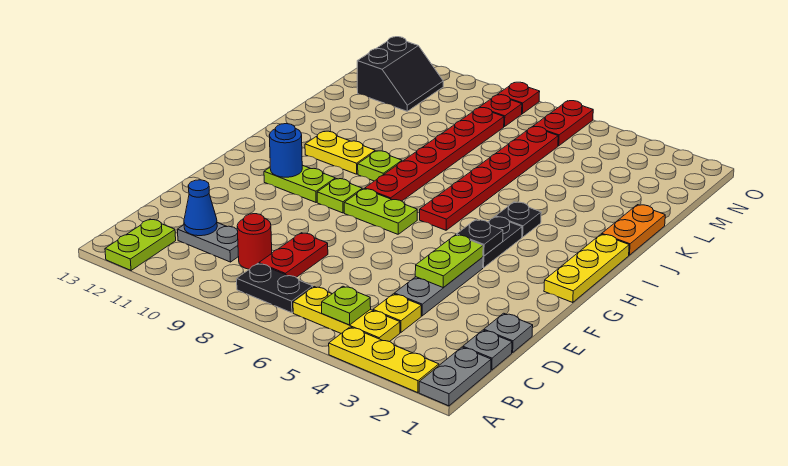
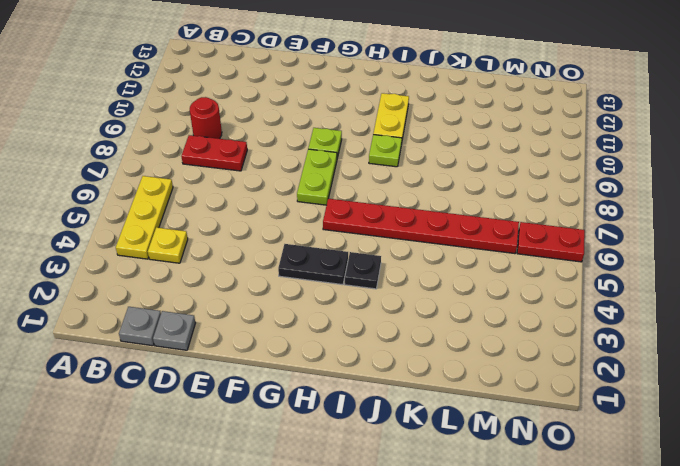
none -> grey 1x2 plate [419,347,491,406]
none -> yellow 1x3 plate [329,327,439,393]
none -> lime 1x2 plate [105,219,176,270]
none -> black 1x2 plate [237,264,313,313]

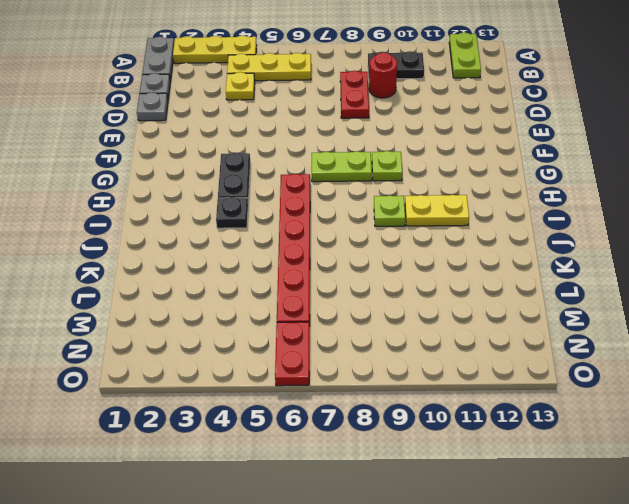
black 1x2 plate [368,51,424,79] -> black 1x2 plate moved to [237,264,313,313]
none -> grey 1x2 plate [177,223,239,262]
none -> grey 1x3 plate [394,257,483,316]
none -> yellow 1x3 plate [544,234,629,302]
none -> lime 1x2 plate [264,165,335,202]

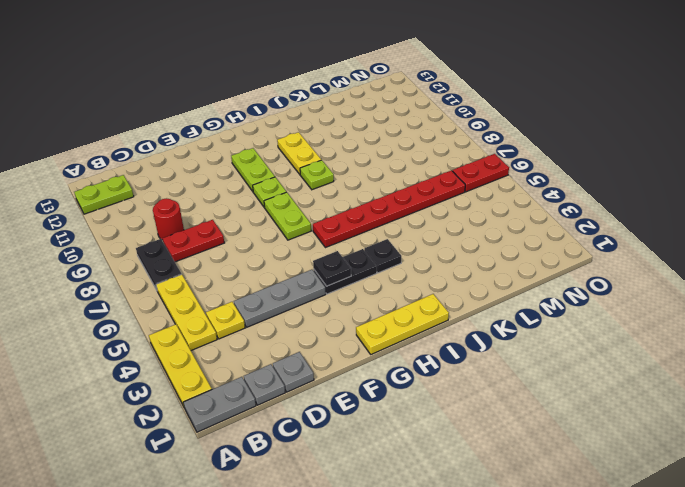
none -> grey 1x2 plate [177,223,239,262]
none -> red 1x6 plate [365,108,504,201]
none -> orange 1x2 plate [602,205,665,255]
none -> black 2x2 slope [357,37,443,111]

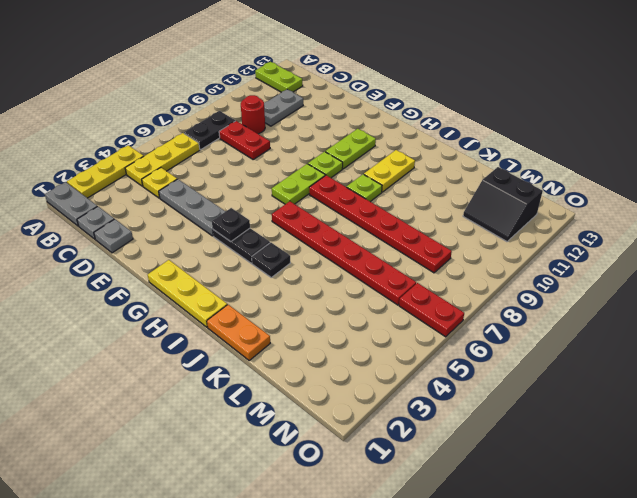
none -> red 1x1 plate [480,95,522,127]
none -> red 1x1 plate [498,82,540,114]
none -> lime 1x1 plate [322,286,371,325]
none -> blue 1x1 cone [184,180,217,236]

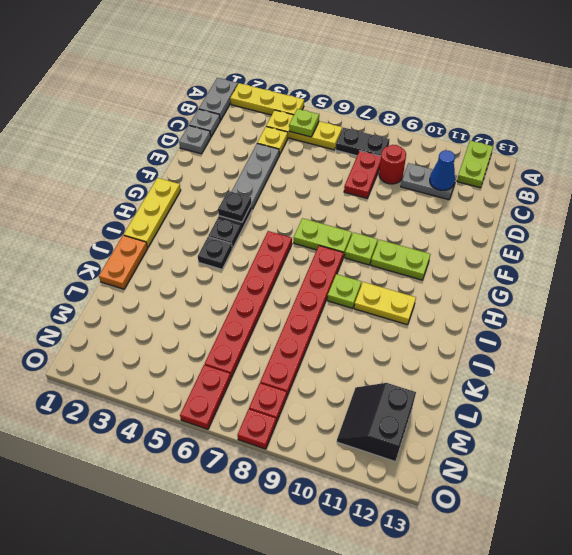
none -> lime 1x2 plate [415,235,483,288]
none -> blue 1x1 round brick [269,124,302,177]

